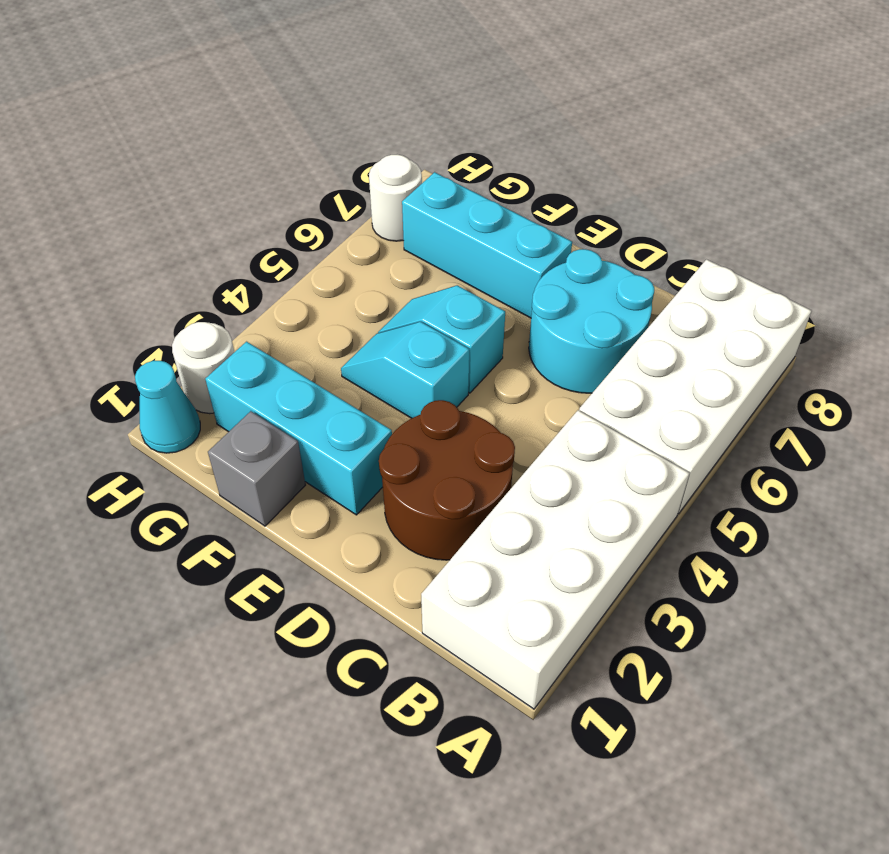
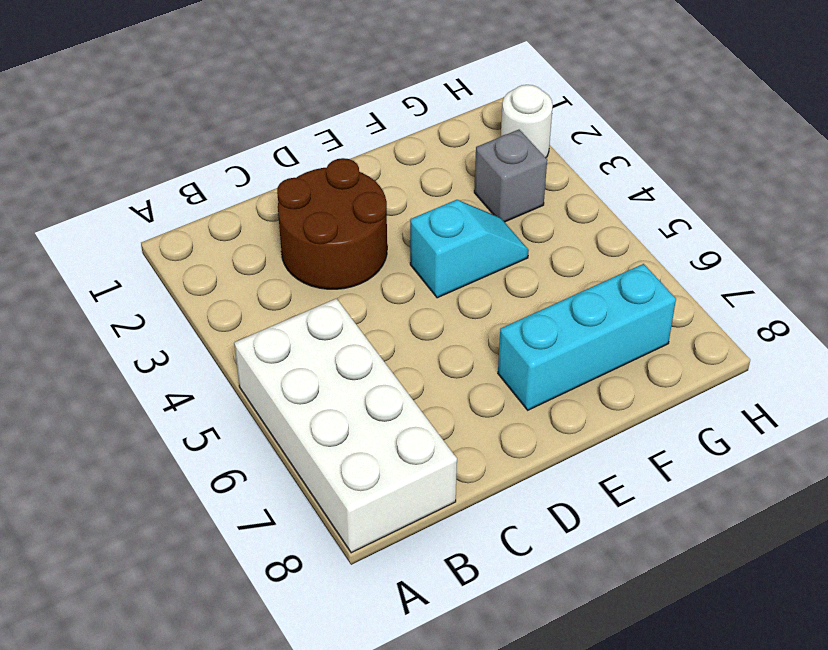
grey 1x1 brick [474,130,547,222] -> grey 1x1 brick moved to [208,411,305,526]
none -> white 2x4 brick [421,410,689,709]
none -> cyan 2x2 round brick [529,249,654,393]
none -> cyan 1x3 brick [205,342,392,515]

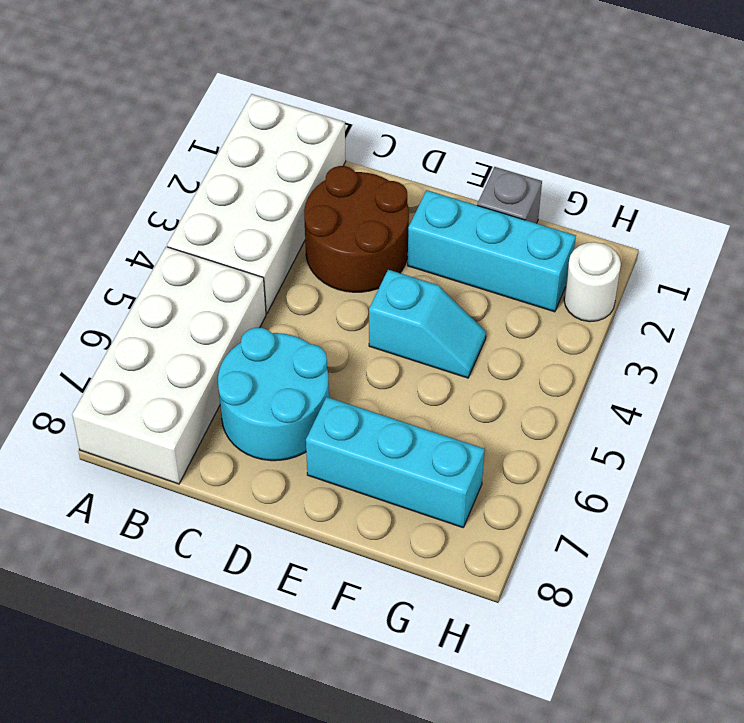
none -> cyan 1x2 slope [378,285,505,393]
none -> cyan 1x1 cone [135,361,200,453]
none -> white 1x1 round brick [369,155,422,241]

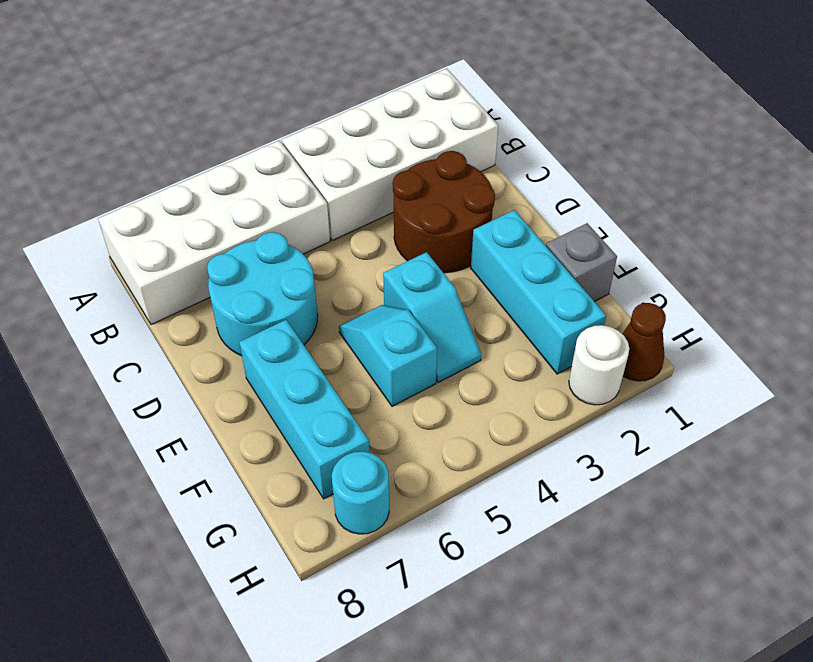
cyan 1x2 slope [339,305,437,406] -> cyan 1x2 slope turned to [378,285,505,393]
brown 1x1 cone [623,303,666,381] -> cyan 1x1 cone [135,361,200,453]
cyan 1x1 round brick [332,452,389,534] -> white 1x1 round brick [369,155,422,241]

